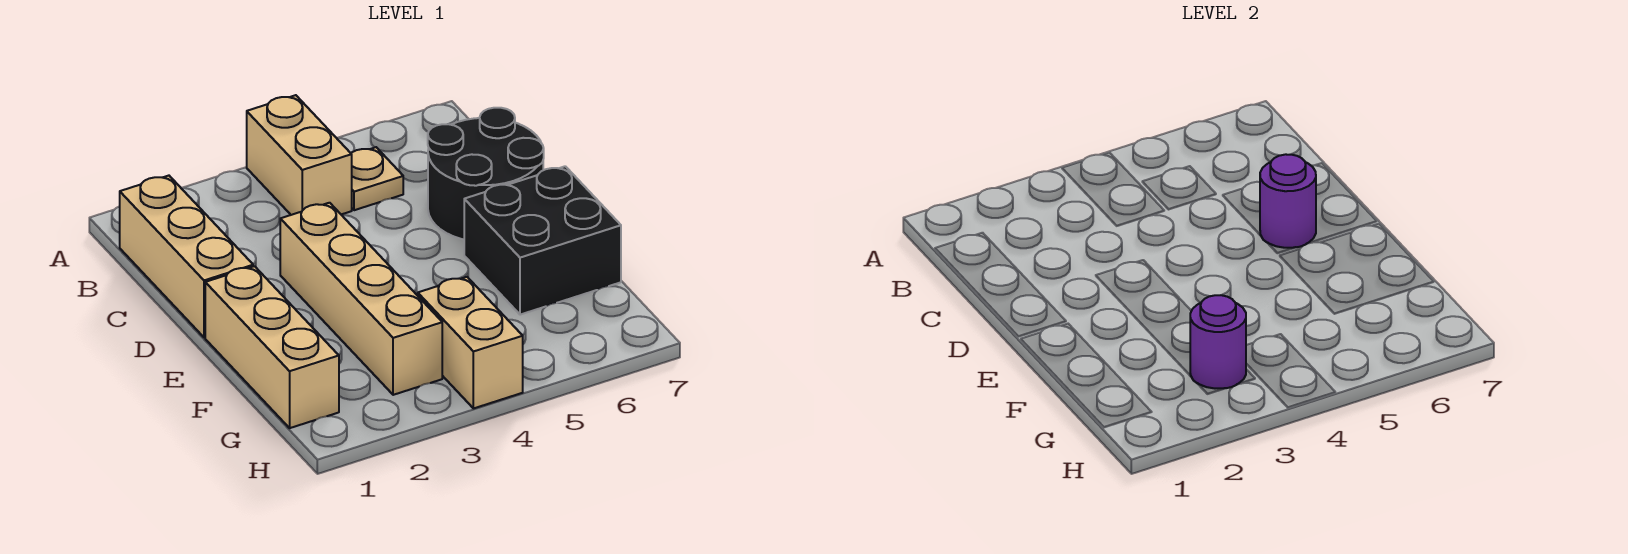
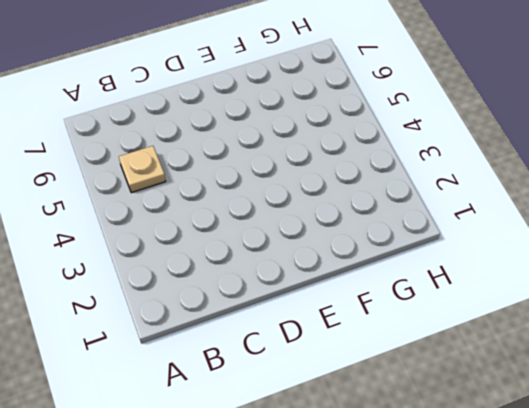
none -> tan 1x2 brick [247,95,352,215]
none -> tan 1x3 brick [120,176,253,337]

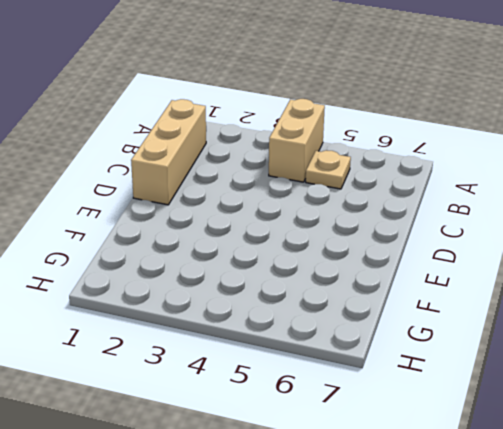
none -> black 2x2 round brick [428,108,544,239]
none -> tan 1x4 brick [280,203,442,395]

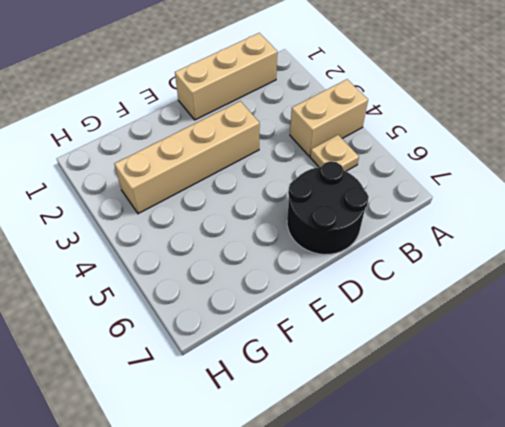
none -> tan 1x3 brick [205,266,339,428]
none -> black 2x2 brick [464,166,621,315]

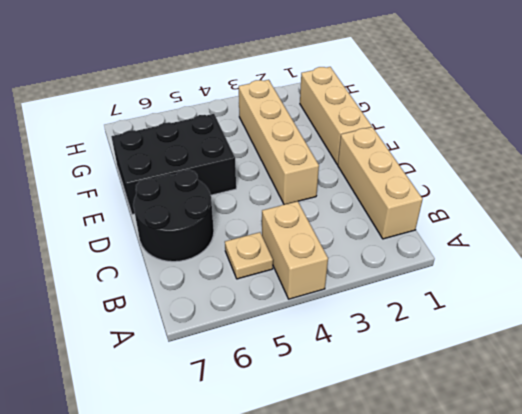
black 2x3 brick [111,114,236,215] -> black 2x2 brick [464,166,621,315]
none -> tan 1x2 brick [418,277,523,408]
none -> purple 1x1 round brick [1260,154,1316,248]

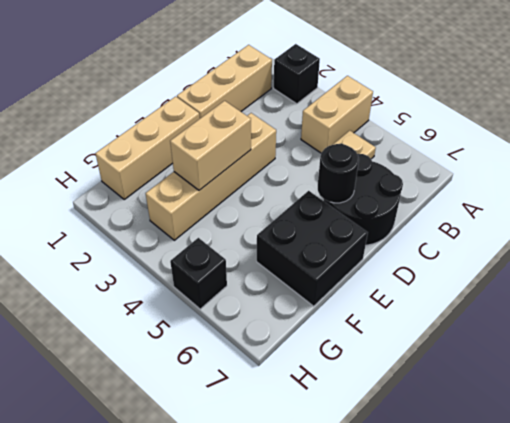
black 1x1 brick [274,44,320,104] -> none
black 1x1 round brick [318,144,359,203] -> purple 1x1 round brick [1260,154,1316,248]
tan 1x2 brick [170,101,251,190] -> tan 1x2 brick moved to [418,277,523,408]
black 1x1 brick [170,238,227,309] -> none
none -> purple 1x1 round brick [1190,295,1246,389]

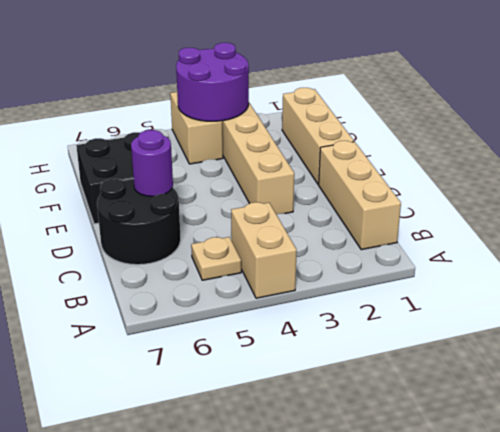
purple 2x2 round brick [176,43,249,121] -> purple 1x1 round brick [1190,295,1246,389]

